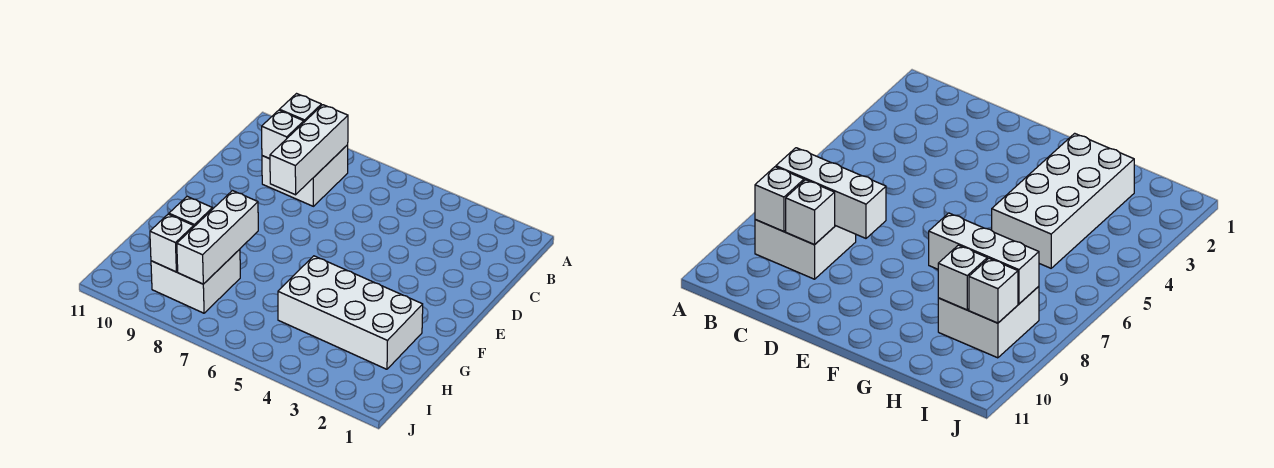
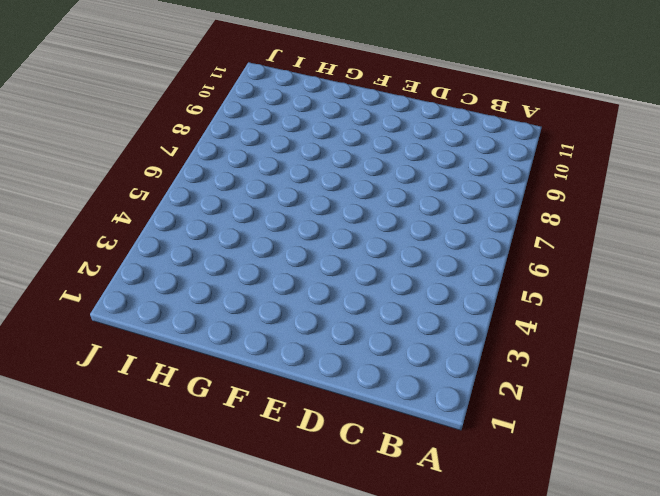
none -> white 2x2 brick [262,145,348,206]
none -> white 2x4 brick [278,256,423,369]

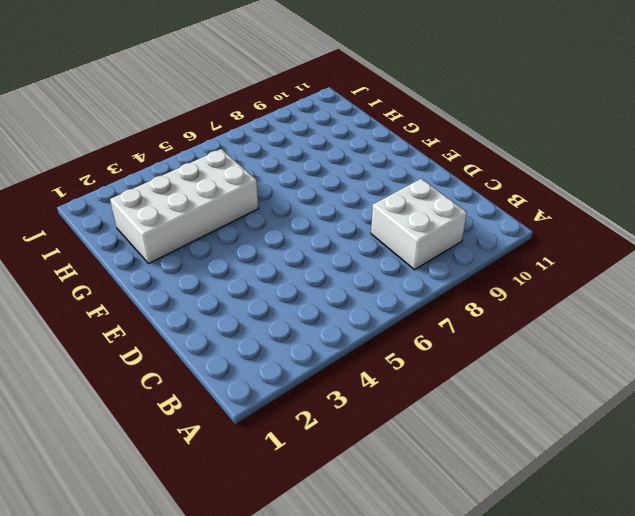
none -> white 2x2 brick [151,249,240,313]
none -> white 1x3 brick [270,105,348,195]

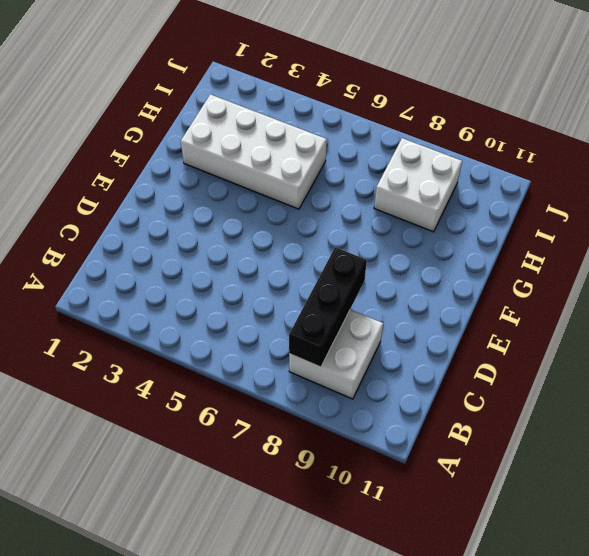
black 1x3 brick [289,247,367,367] -> white 1x3 brick [270,105,348,195]
none -> white 1x1 brick [280,94,321,122]
none -> white 1x1 brick [262,110,304,159]

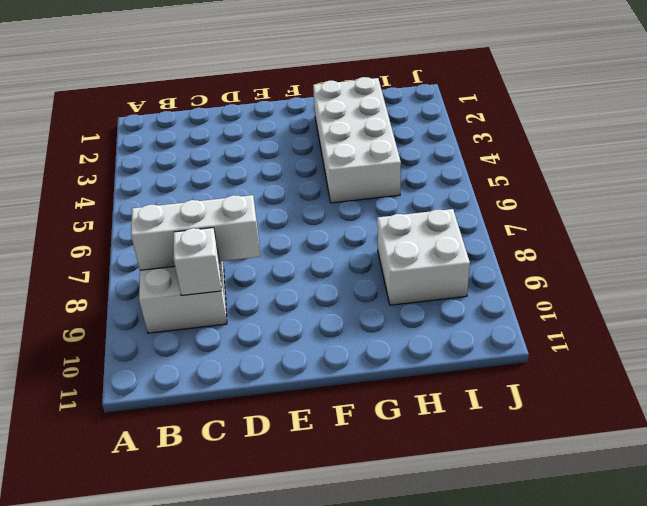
none -> white 1x1 brick [280,94,321,122]
none -> white 1x3 brick [177,191,258,284]

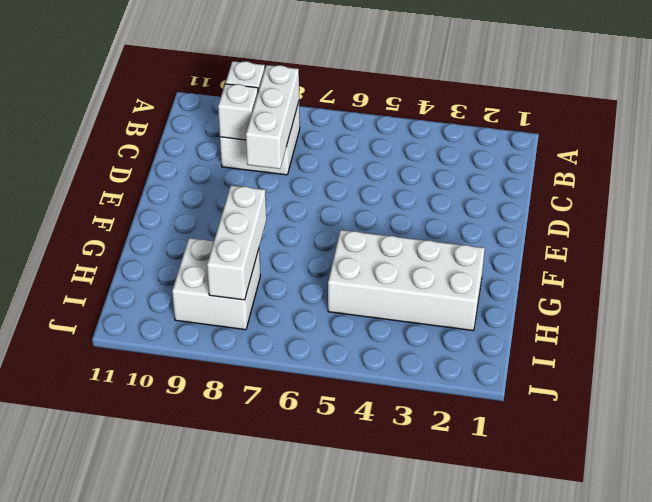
none -> white 1x1 brick [169,196,212,226]
none -> white 1x1 brick [150,214,194,272]

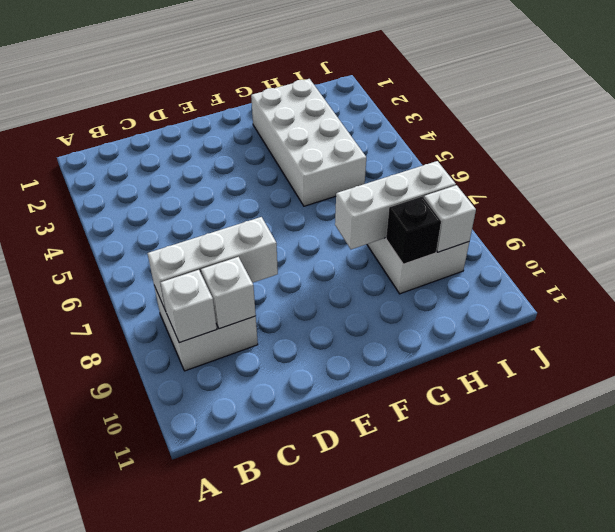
black 1x1 brick [386,196,441,264] -> white 1x1 brick [169,196,212,226]

